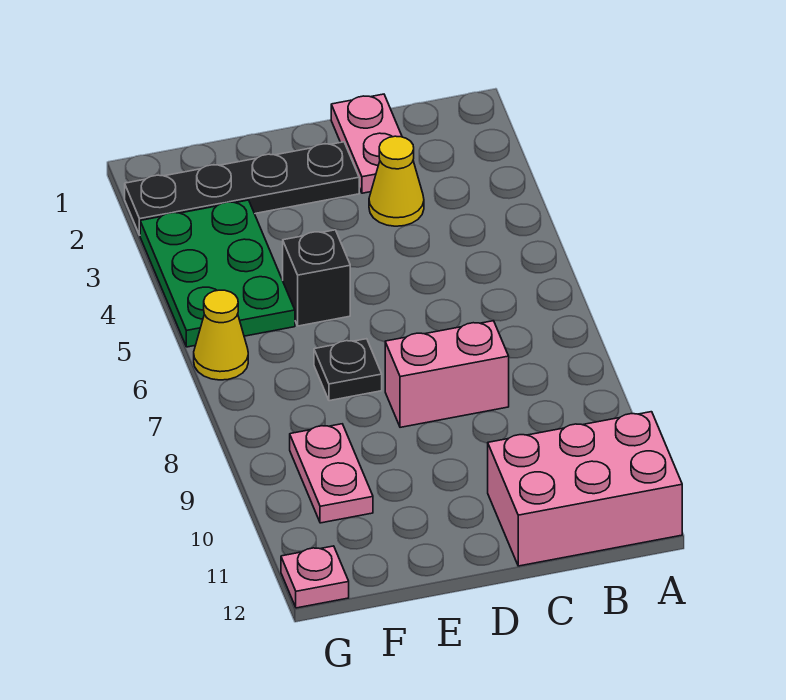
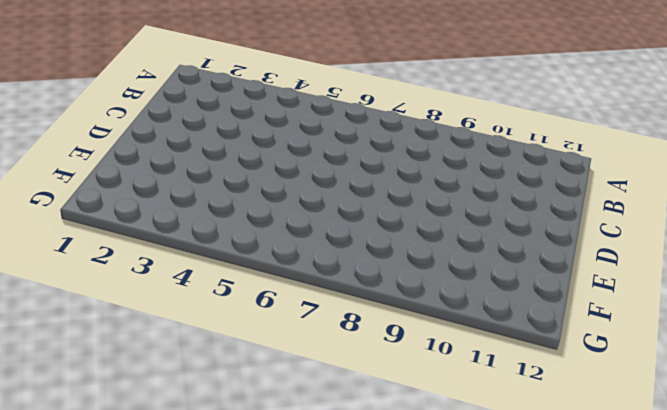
none -> pink 2x3 brick [488,412,682,566]
none -> pink 1x2 plate [331,94,402,193]

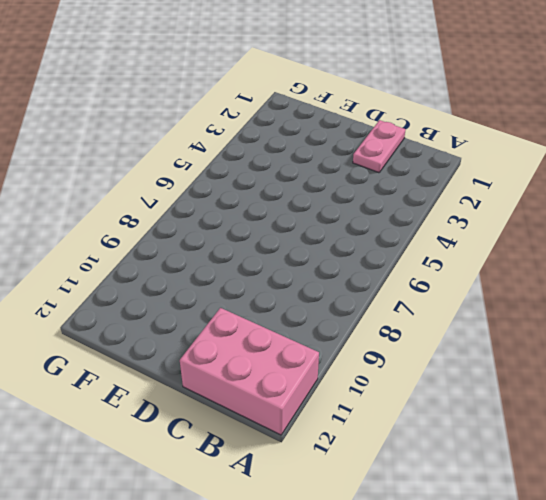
none -> yellow 1x1 cone [369,136,424,226]
none -> pink 1x2 brick [385,321,509,427]

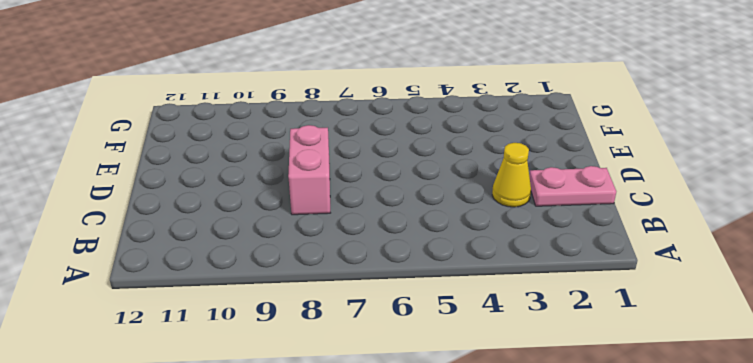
none -> pink 2x3 brick [488,412,682,566]
none -> black 1x4 plate [125,142,359,235]

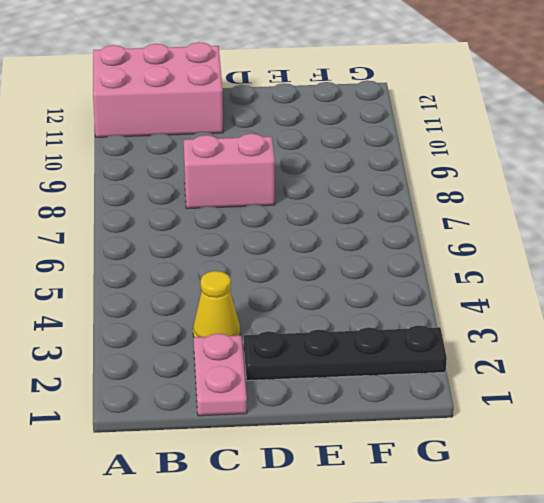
none -> black 1x1 brick [283,230,350,326]
none -> black 1x1 plate [314,339,382,401]

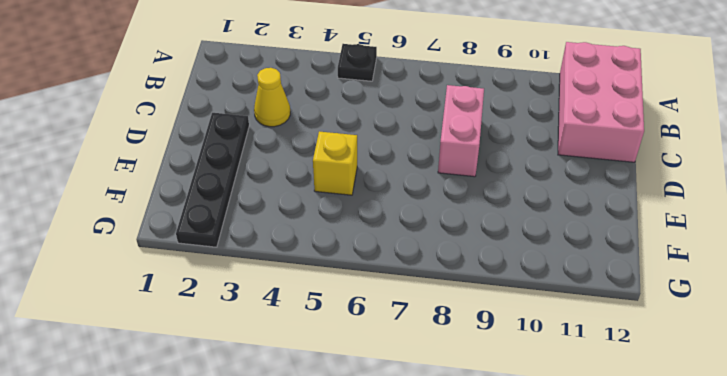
black 1x1 plate [338,44,377,81] -> black 1x1 plate moved to [314,339,382,401]
yellow 1x1 brick [313,131,357,195] -> black 1x1 brick [283,230,350,326]
none -> pink 1x2 plate [331,94,402,193]
none -> green 2x3 plate [140,200,295,347]

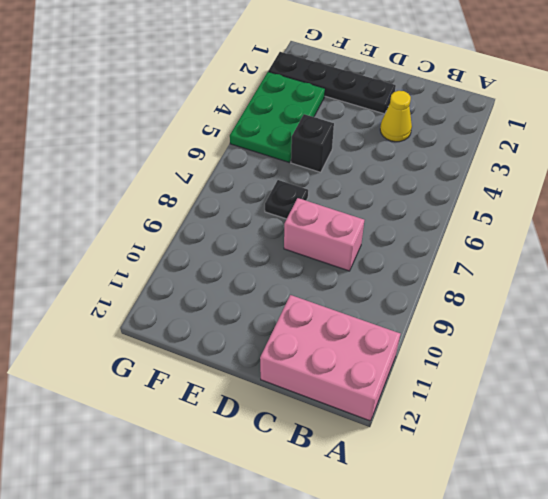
none -> pink 1x2 plate [331,94,402,193]
none -> pink 1x2 plate [290,424,373,523]

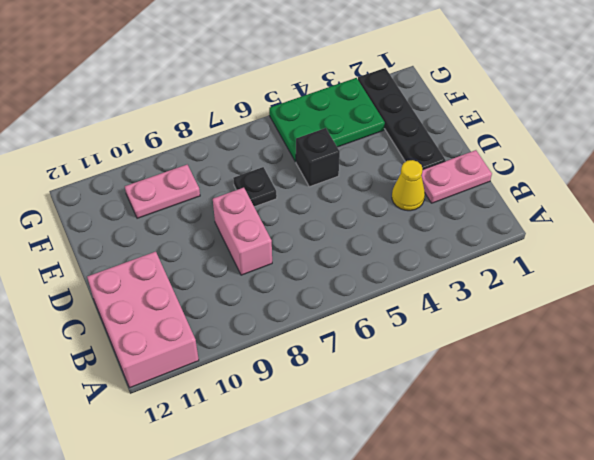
none -> yellow 1x1 cone [194,290,248,380]
none -> pink 1x1 plate [281,546,349,608]

